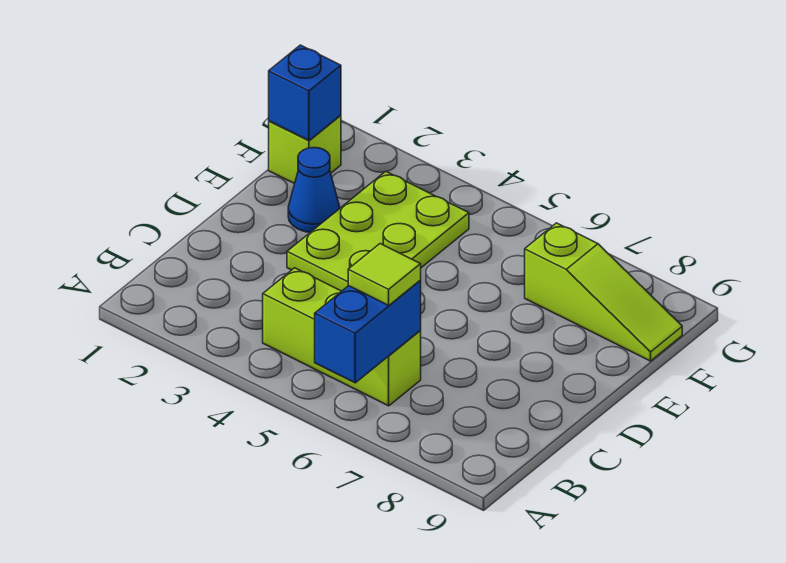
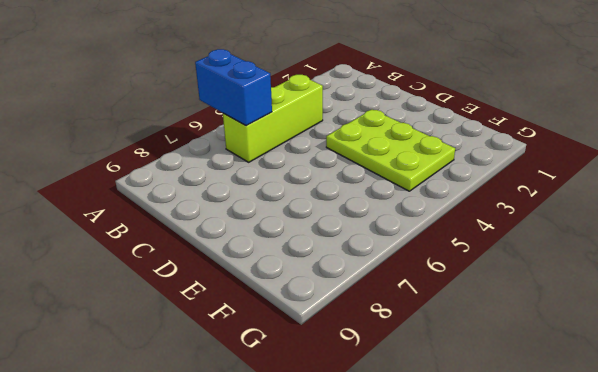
none -> blue 1x1 cone [288,148,340,232]
none -> lime 1x1 brick [269,115,341,184]

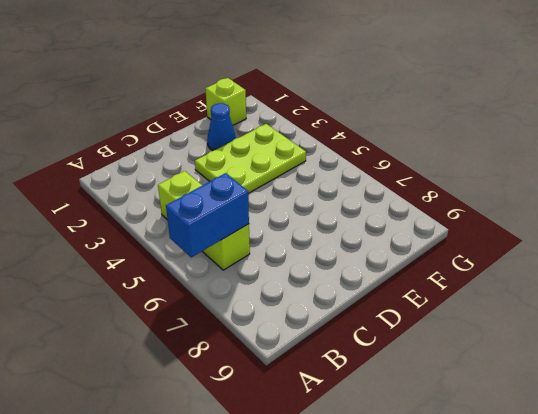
none -> lime 1x3 slope [525,223,682,361]
none -> blue 1x1 brick [269,45,341,141]

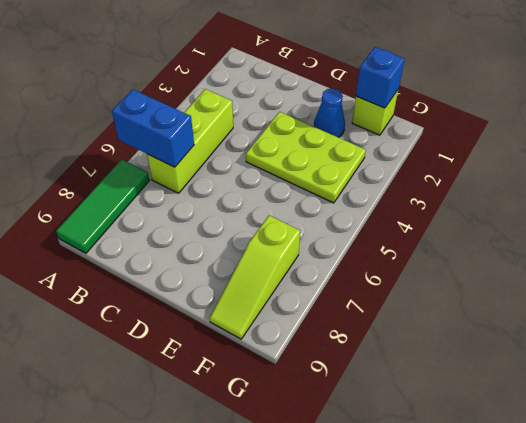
green 1x3 tile [56,159,150,253] -> none
none -> lime 1x1 tile [348,244,421,305]

